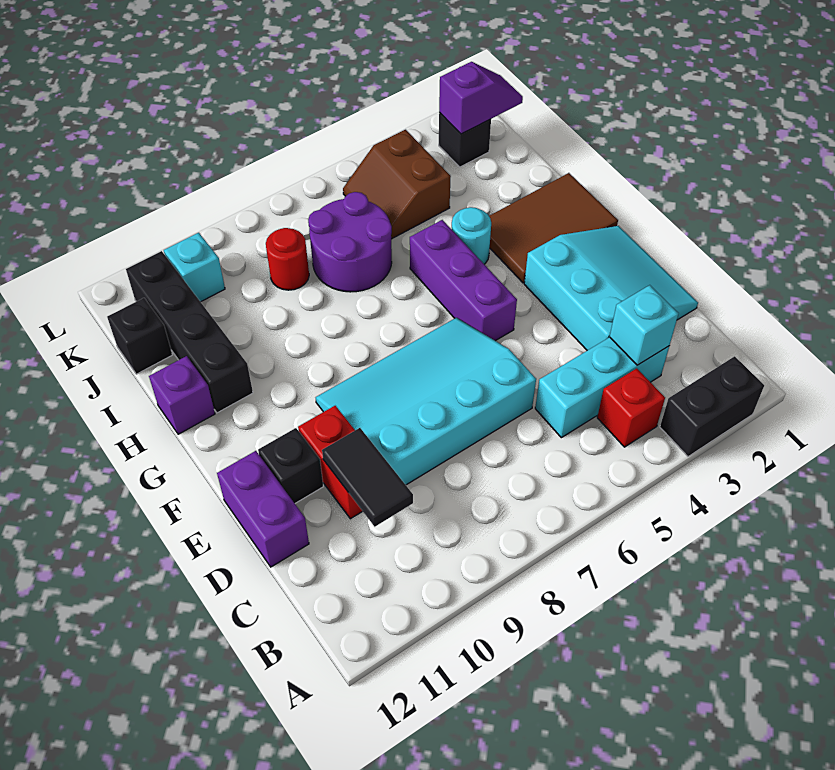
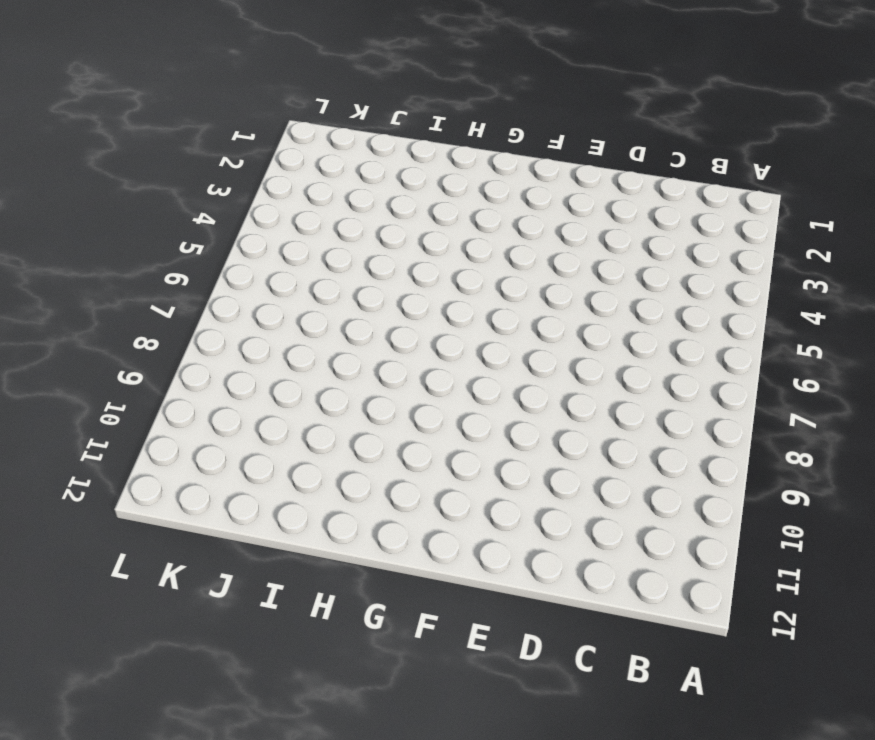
none -> black 1x2 brick [660,356,764,456]
none -> red 1x1 brick [597,368,665,447]
none -> cyan 1x3 brick [535,337,669,438]

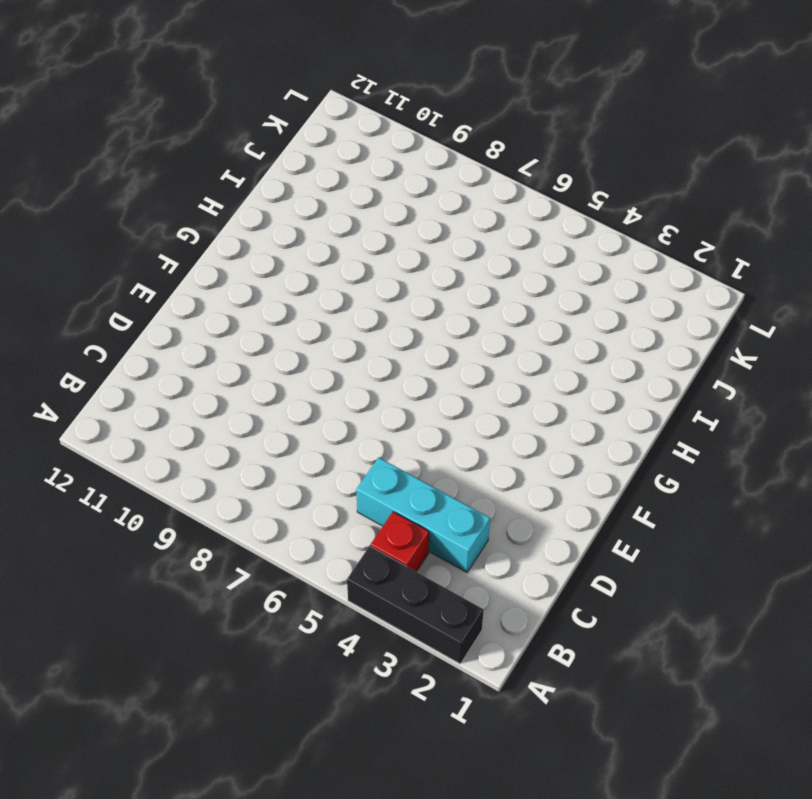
black 1x3 brick [347,546,484,664] -> black 1x2 brick [660,356,764,456]
none -> cyan 3x3 slope [524,226,698,350]
none -> cyan 3x4 slope [316,318,536,485]
none -> red 1x2 brick [298,406,363,519]

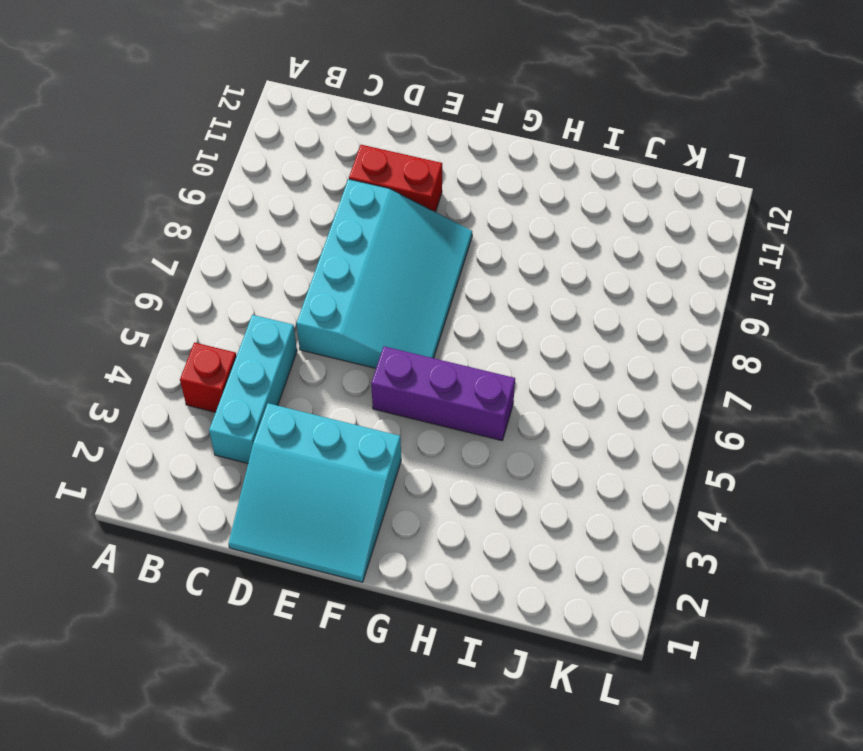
none -> black 1x2 brick [660,356,764,456]
none -> purple 1x2 brick [217,451,309,567]
none -> black 1x1 brick [258,428,323,503]

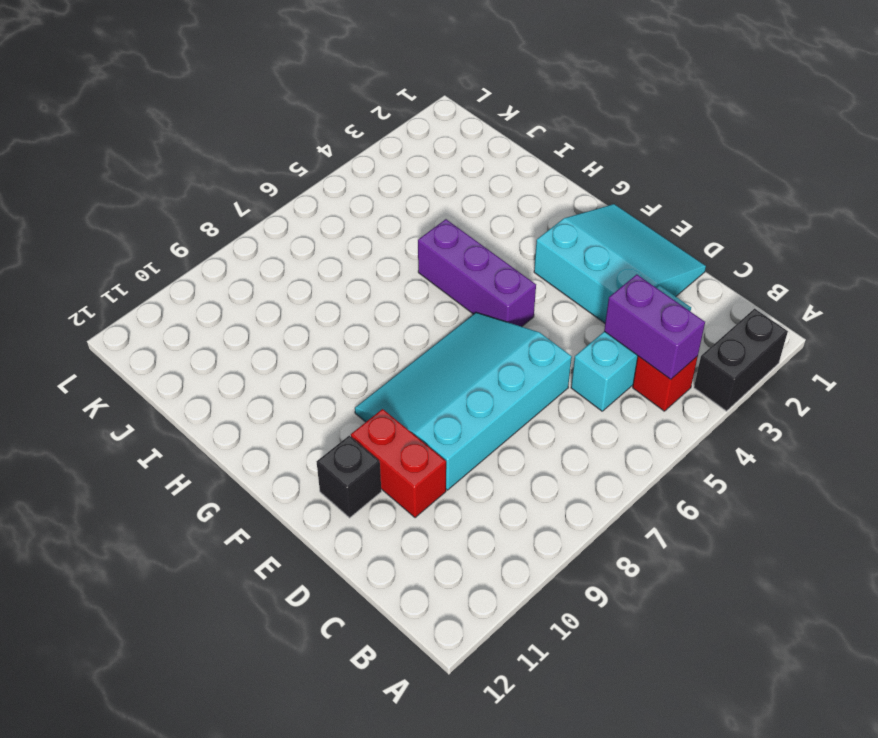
purple 1x2 brick [604,274,705,379] -> purple 1x2 brick moved to [217,451,309,567]
none -> brown 2x3 tile [489,173,618,283]
none -> cyan 1x1 round brick [452,207,491,264]
none -> black 1x4 brick [126,251,253,413]

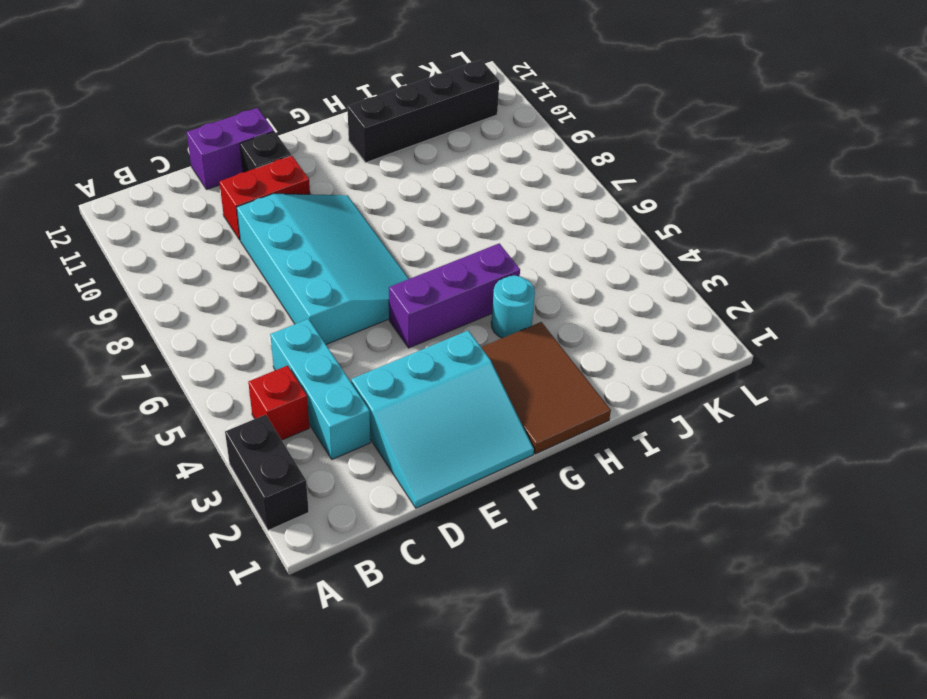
none -> purple 1x1 brick [149,356,215,434]
none -> purple 2x2 round brick [308,192,392,292]
none -> brown 2x2 slope [343,130,451,239]

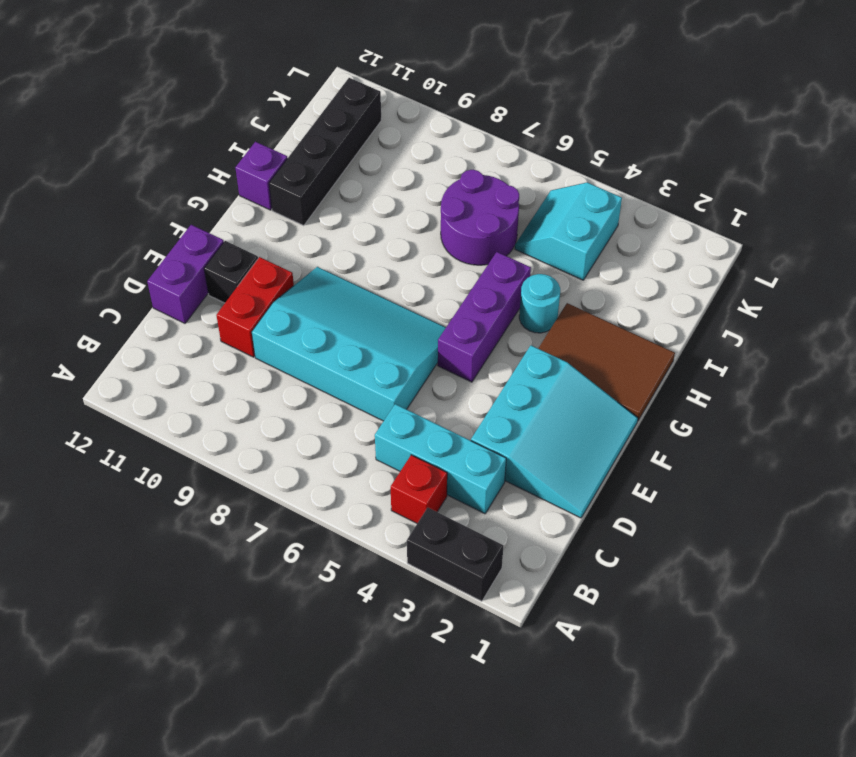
cyan 2x2 slope [515,182,622,280] -> brown 2x2 slope [343,130,451,239]
none -> red 1x1 round brick [266,228,309,290]
none -> black 1x1 brick [107,298,172,374]
none -> black 1x1 brick [439,112,491,167]

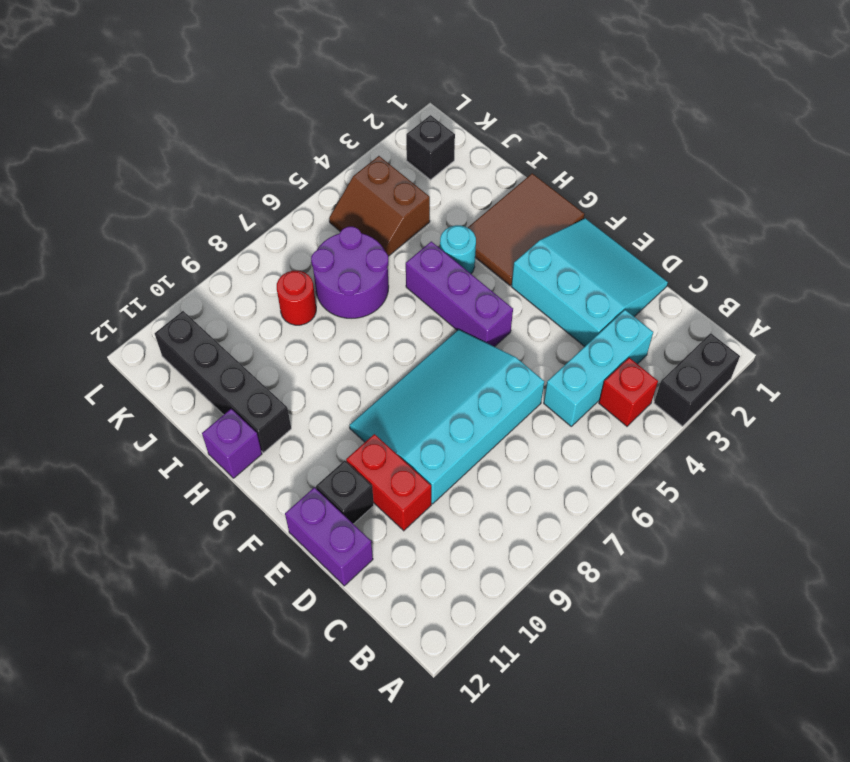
none -> black 1x1 brick [107,298,172,374]
none -> cyan 1x1 brick [164,233,225,302]
none -> cyan 1x1 brick [610,285,679,365]

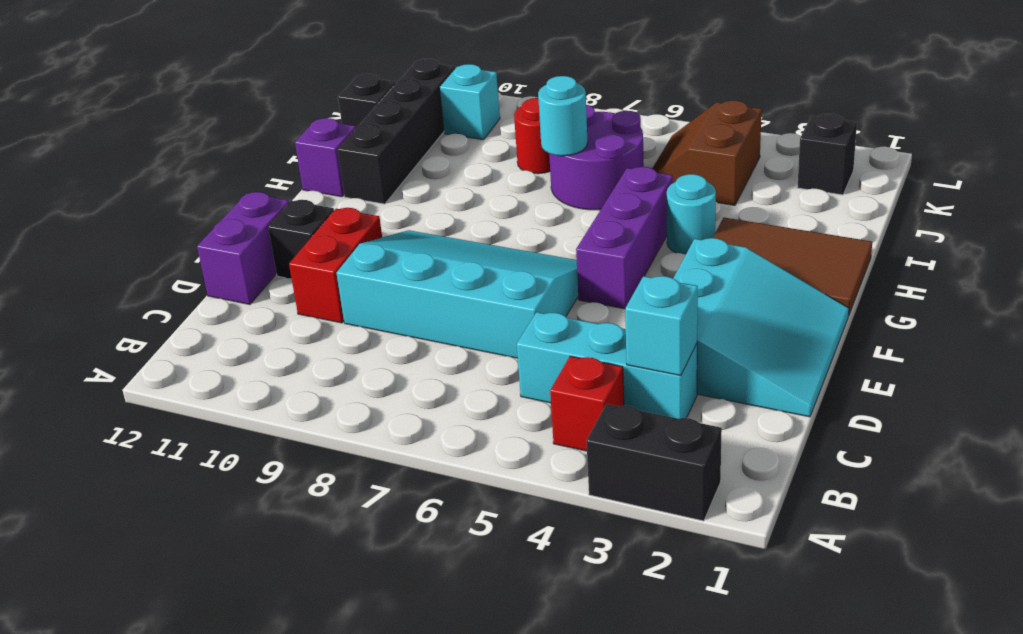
cyan 1x1 round brick [538,76,588,156] -> none
none -> black 1x2 tile [322,428,413,527]
none -> purple 1x2 slope [439,62,523,134]

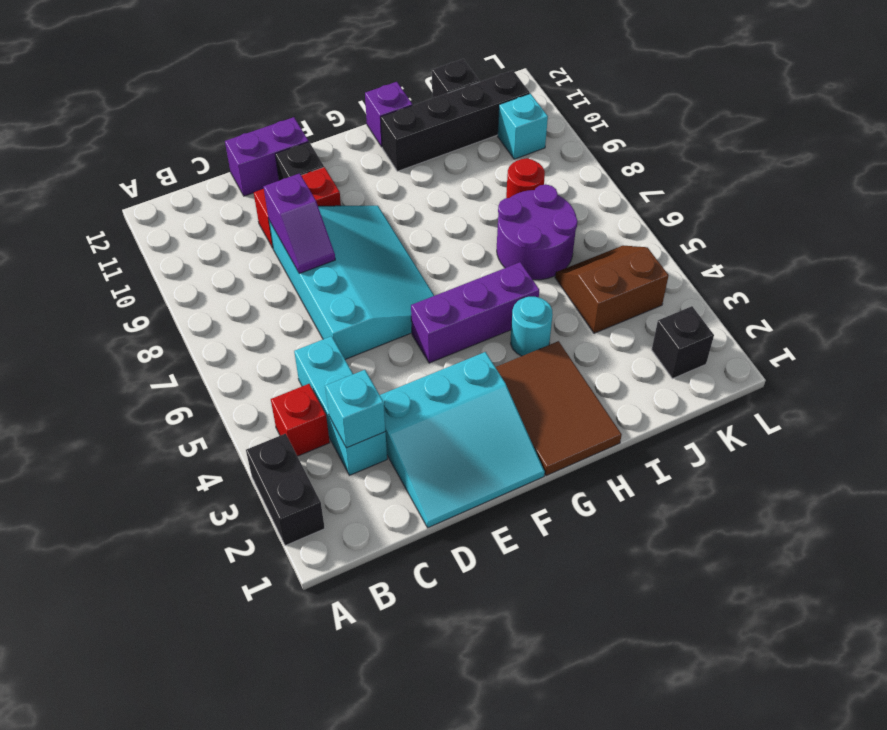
purple 1x2 slope [264,173,335,274] -> purple 1x2 slope moved to [439,62,523,134]
none -> black 1x2 tile [322,428,413,527]

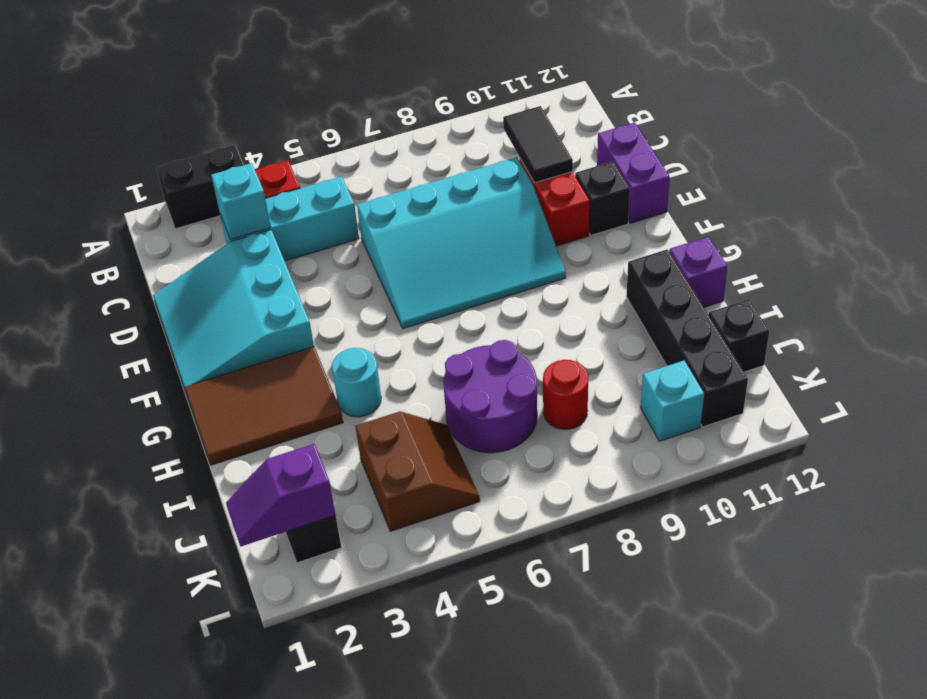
none -> purple 1x3 brick [410,220,517,341]

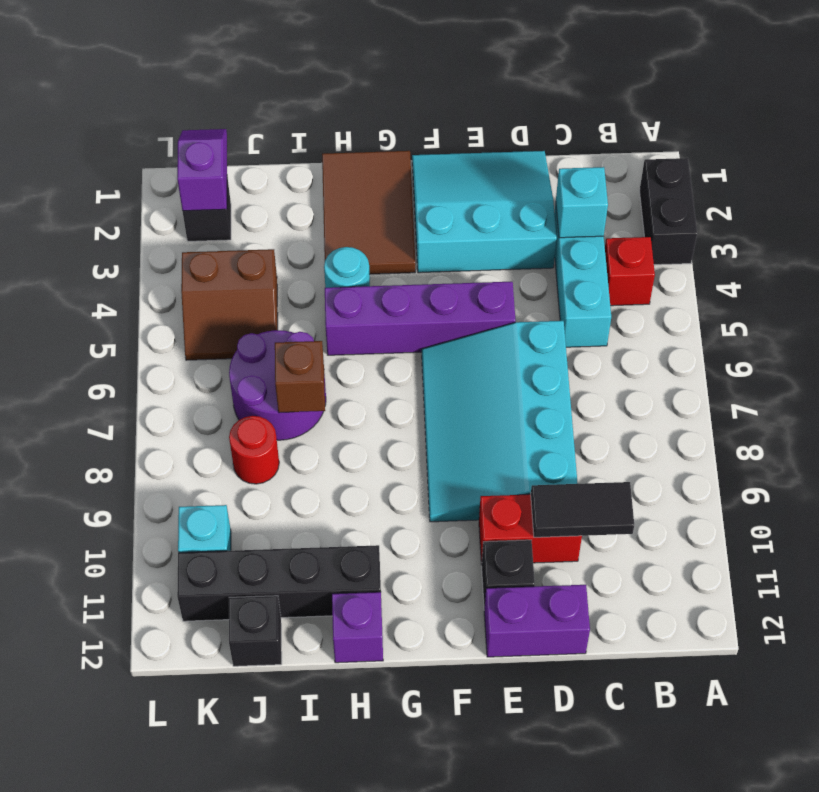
purple 1x4 brick [325,282,516,355] -> purple 1x3 brick [410,220,517,341]
brown 1x1 brick [275,341,325,413] -> none

